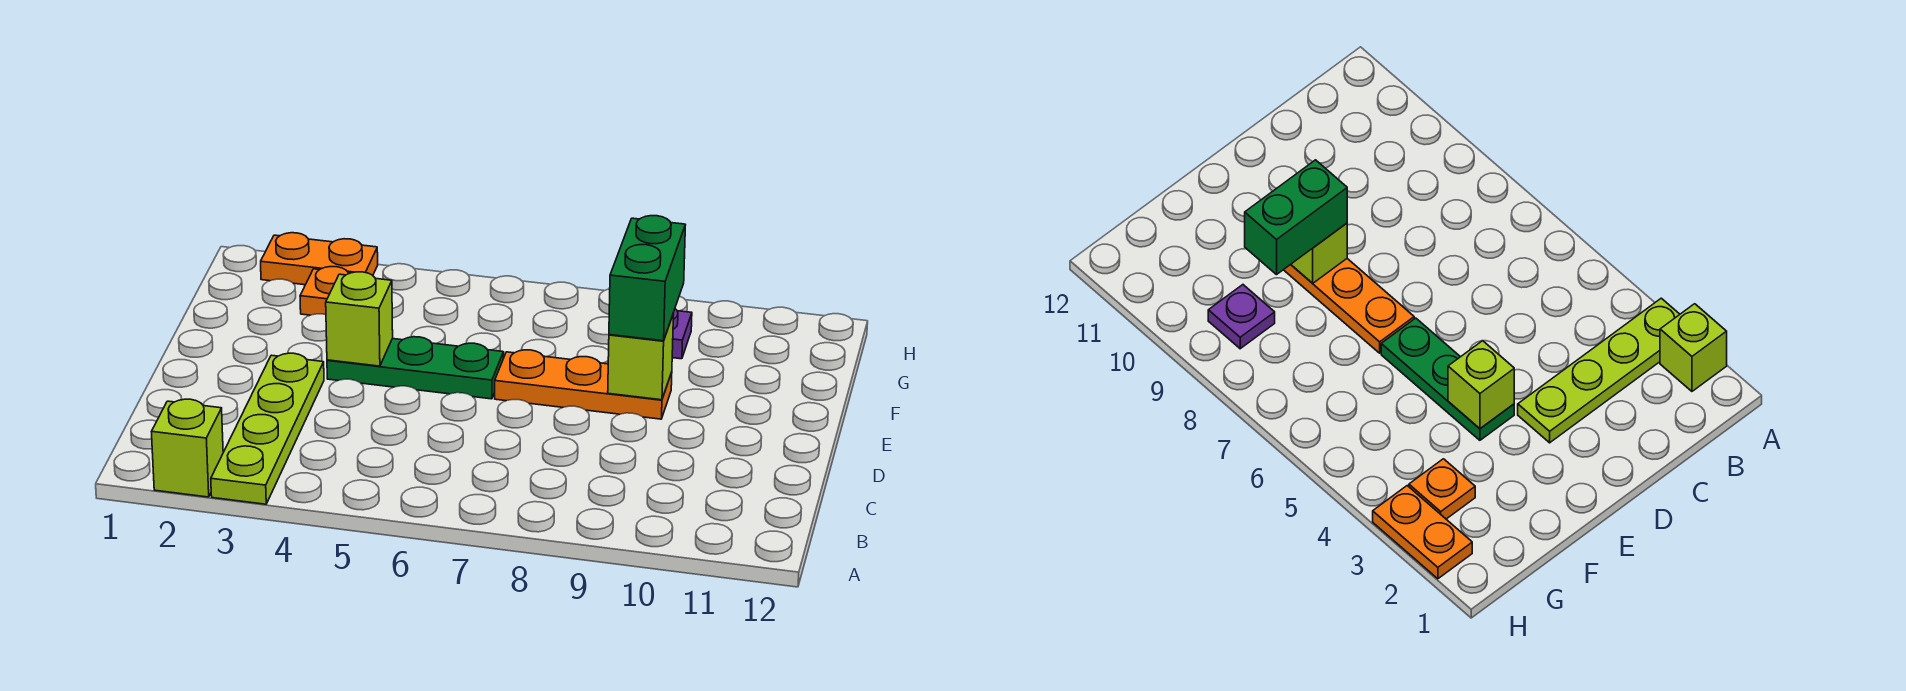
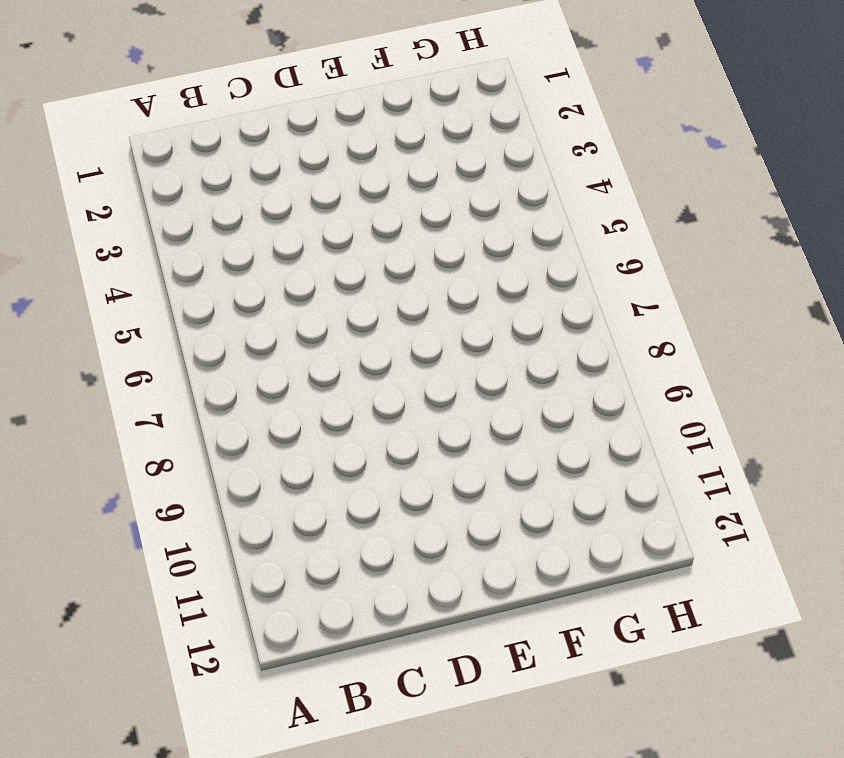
none -> lime 1x1 brick [151,399,223,497]
none -> lime 1x4 plate [211,353,324,504]

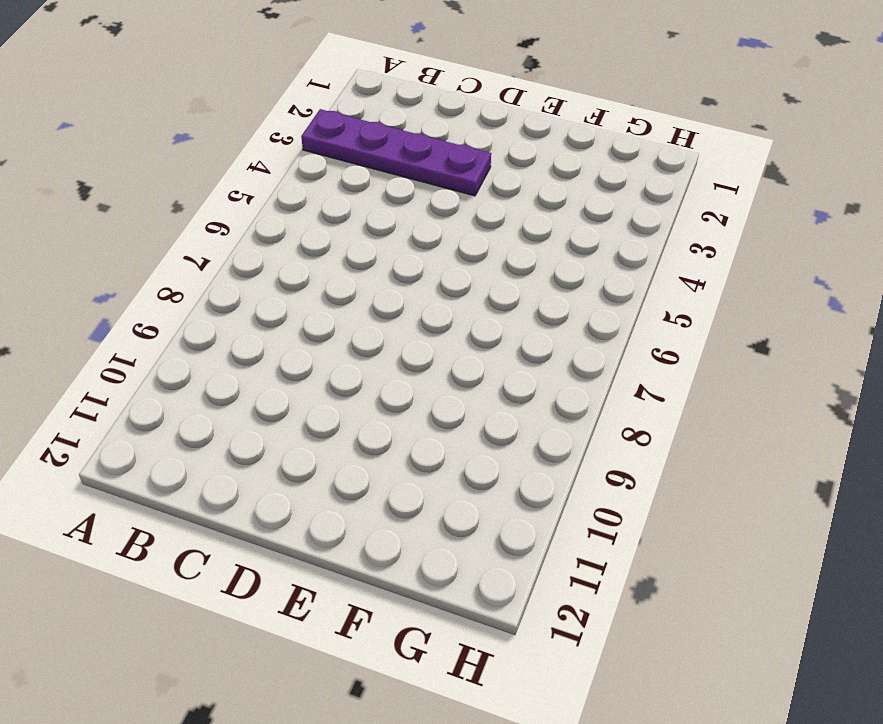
purple 1x4 plate [301,109,491,196] -> lime 1x4 plate [211,353,324,504]
none -> lime 1x1 brick [151,399,223,497]
none -> green 1x3 plate [327,337,504,399]

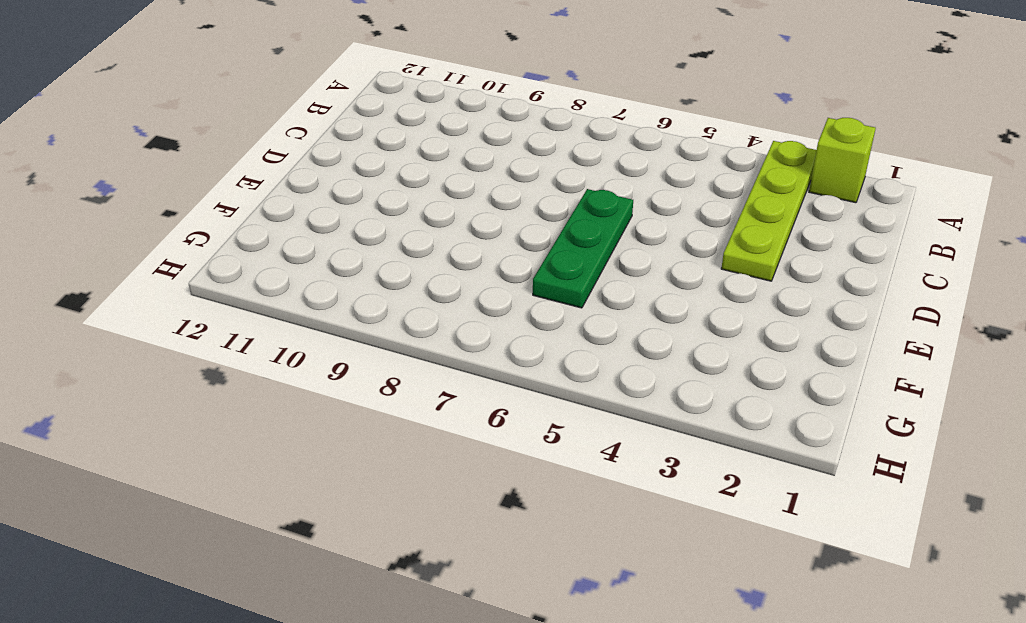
green 1x3 plate [533,189,633,308] -> green 1x3 plate turned to [327,337,504,399]
none -> orange 1x3 plate [495,350,672,419]
none -> orange 1x1 plate [300,267,350,315]

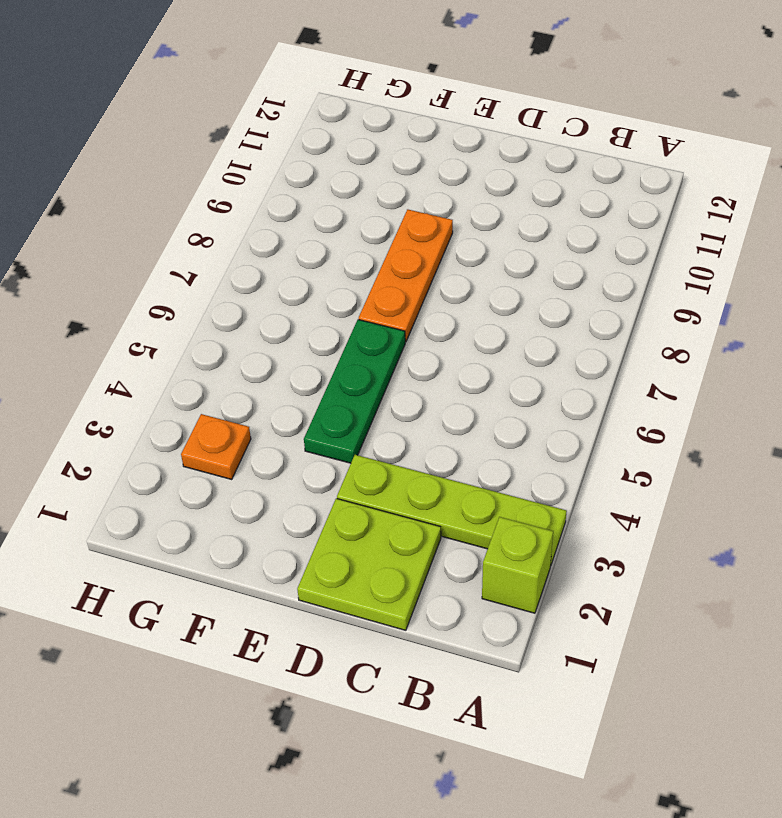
lime 2x2 plate [297,499,441,630] -> none
none -> purple 1x1 plate [672,309,692,359]
none -> orange 1x2 plate [261,233,378,285]

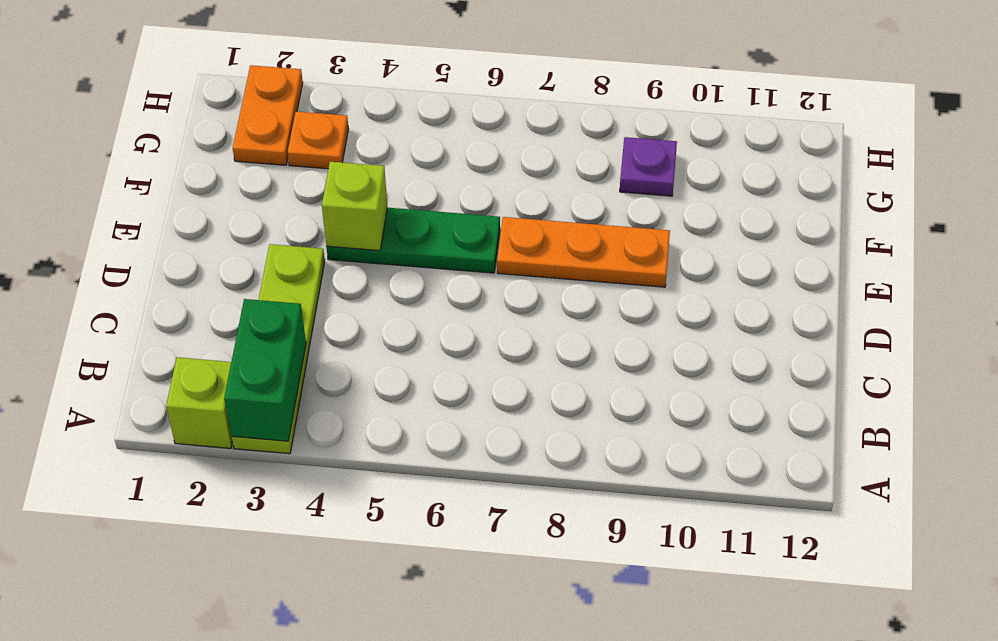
green 1x2 brick [224,299,306,441] -> green 1x2 brick moved to [609,216,685,341]
orange 1x2 plate [233,65,303,165] -> orange 1x2 plate turned to [261,233,378,285]
none -> lime 1x1 brick [608,313,674,400]

